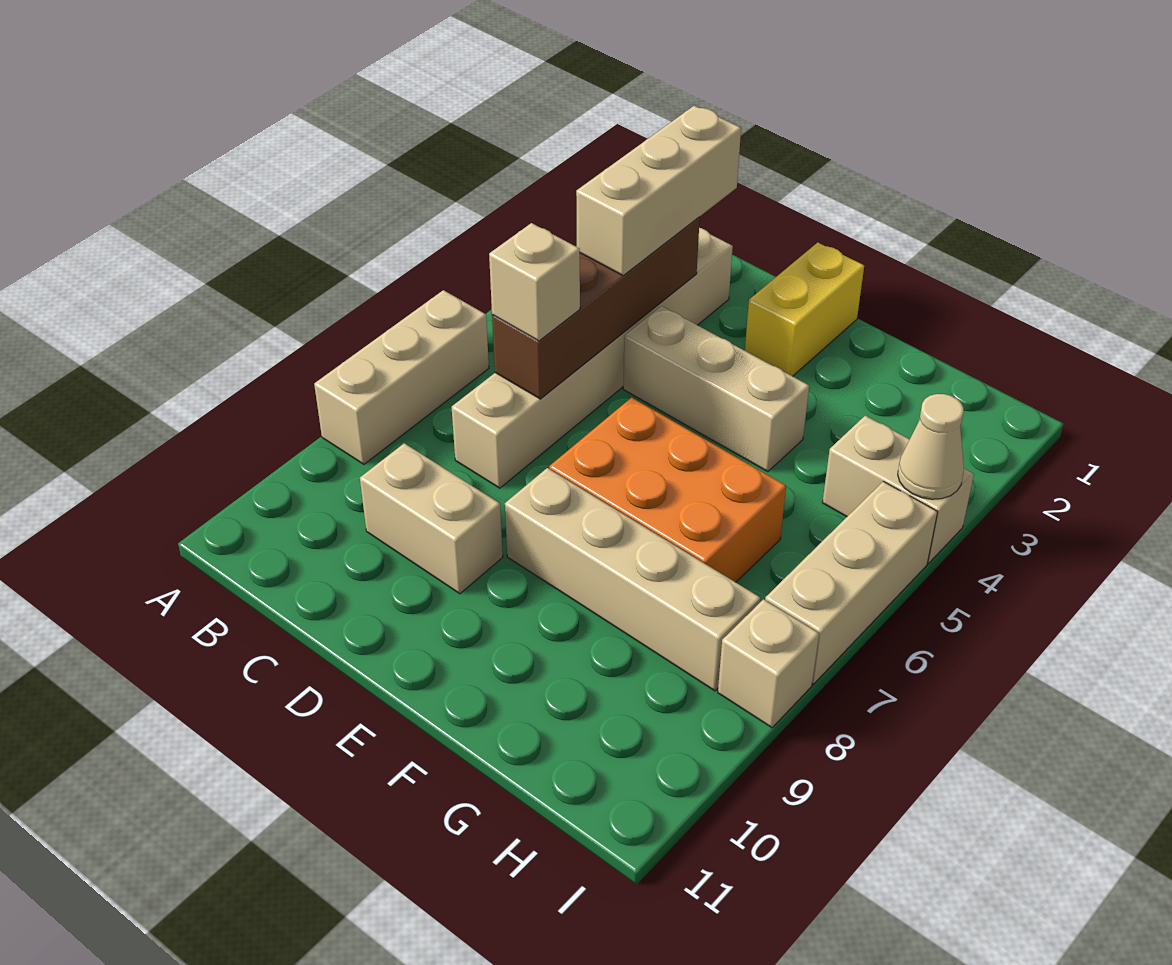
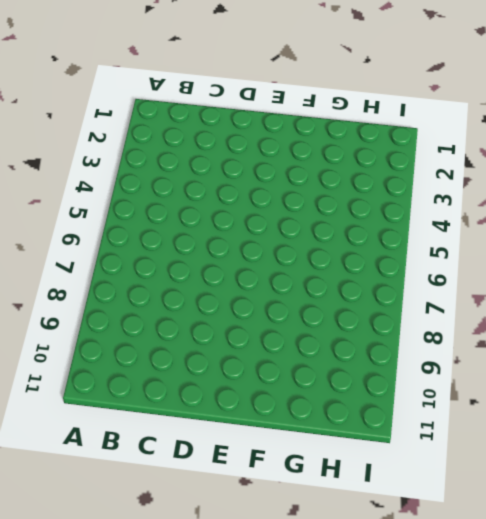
none -> tan 1x3 brick [314,290,489,464]
none -> tan 1x6 brick [452,228,733,488]
none -> tan 1x2 brick [360,443,503,594]

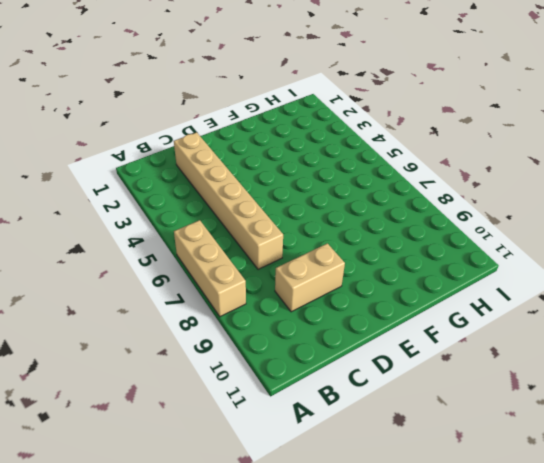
none -> tan 1x3 brick [623,306,809,472]
none -> yellow 1x2 brick [745,242,864,376]
none -> orange 2x3 brick [549,398,786,582]

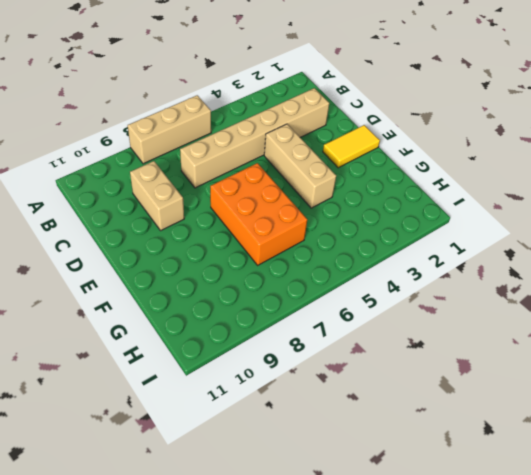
yellow 1x2 tile [323,125,380,168] -> yellow 1x2 brick [745,242,864,376]
none -> tan 1x4 brick [505,468,760,691]
none -> tan 1x2 brick [822,416,974,563]
none -> tan 1x3 brick [765,481,938,684]

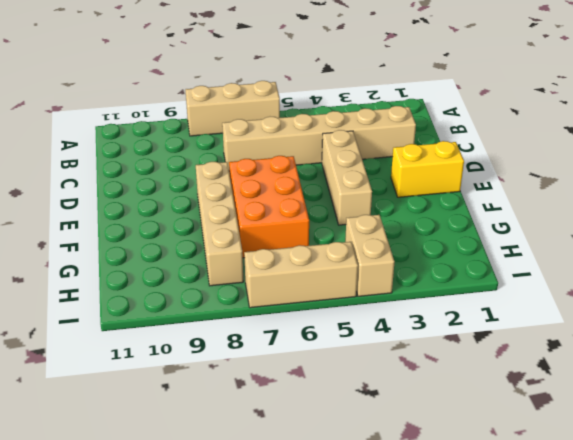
none -> tan 1x2 brick [360,443,503,594]
none -> tan 1x1 brick [718,599,819,728]
none -> brown 1x4 brick [492,217,700,399]

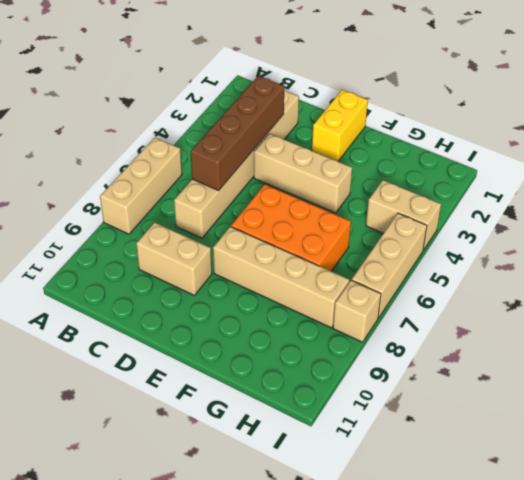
none -> tan 1x1 cone [898,394,964,499]
none -> tan 1x3 brick [576,106,741,275]
none -> tan 1x1 brick [489,223,580,341]

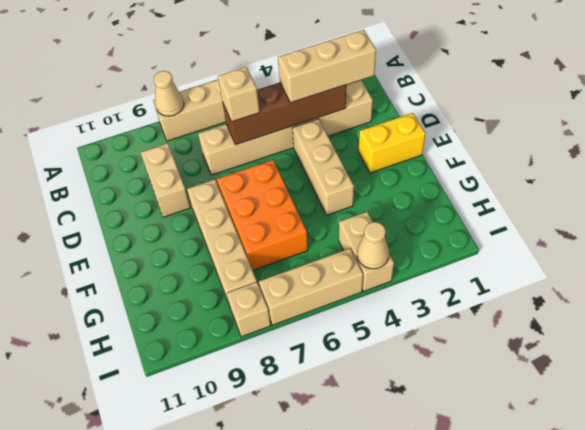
tan 1x1 cone [154,71,184,116] -> none

